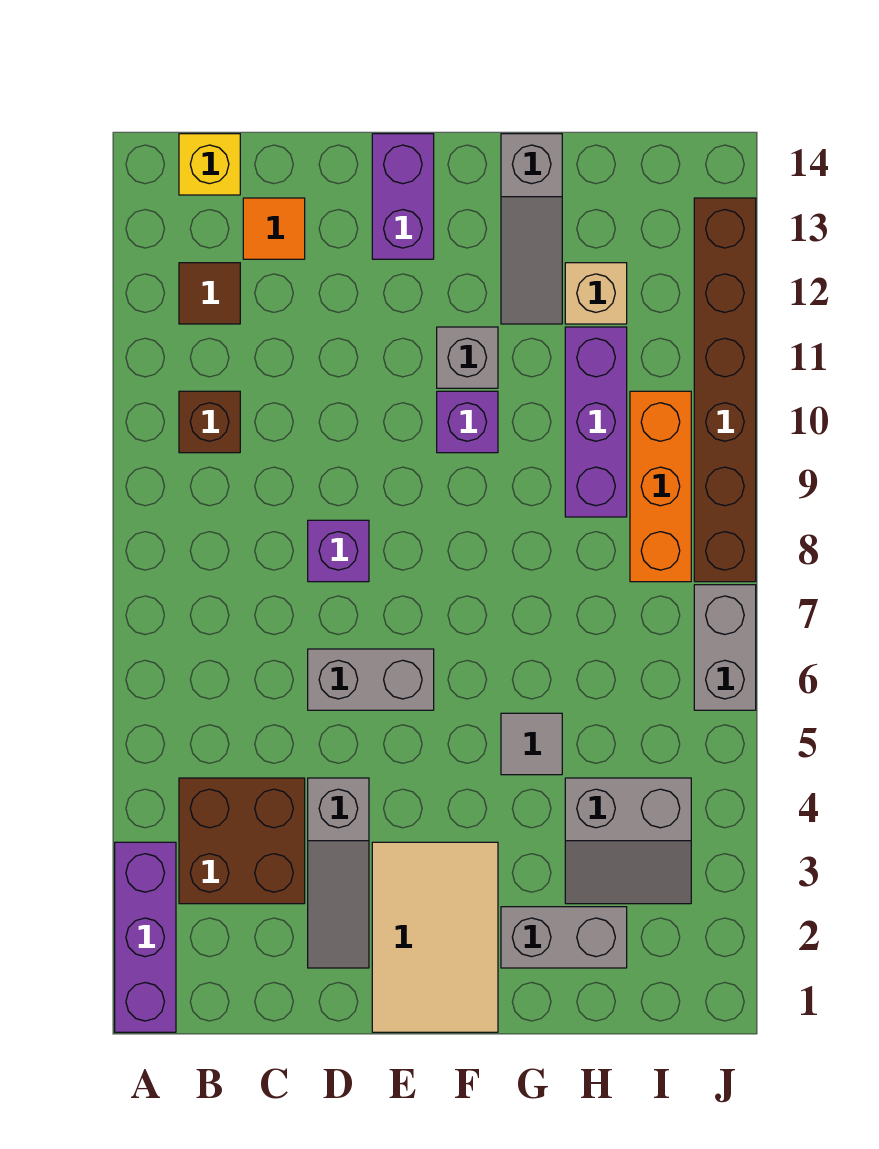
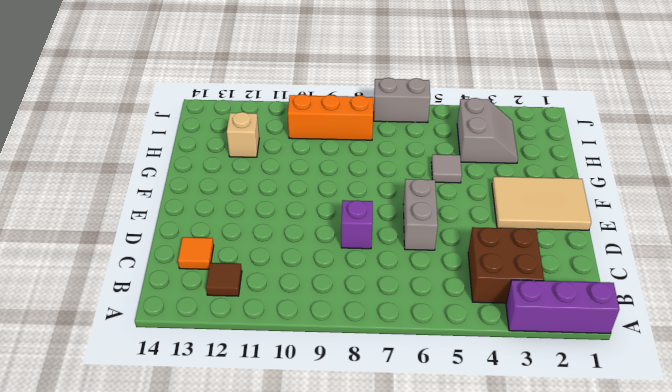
none -> brown 1x1 brick [179,391,240,453]
none -> yellow 1x1 brick [179,134,240,195]
none -> grey 1x3 slope [308,778,369,968]

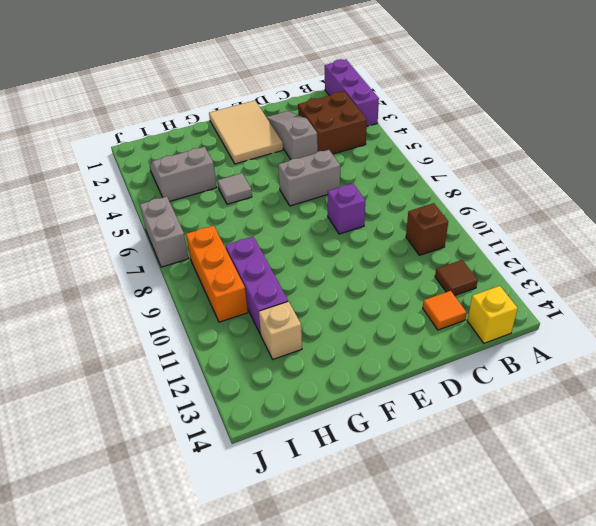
none -> purple 1x2 brick [372,134,434,259]
none -> purple 1x1 brick [437,391,498,453]
none -> grey 1x1 brick [437,327,498,388]

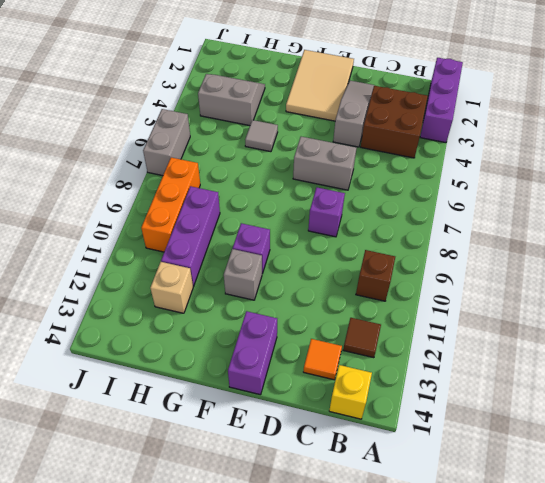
none -> grey 1x2 brick [501,907,627,968]
none -> grey 1x3 slope [501,134,562,324]
none -> brown 1x6 brick [694,198,756,582]

